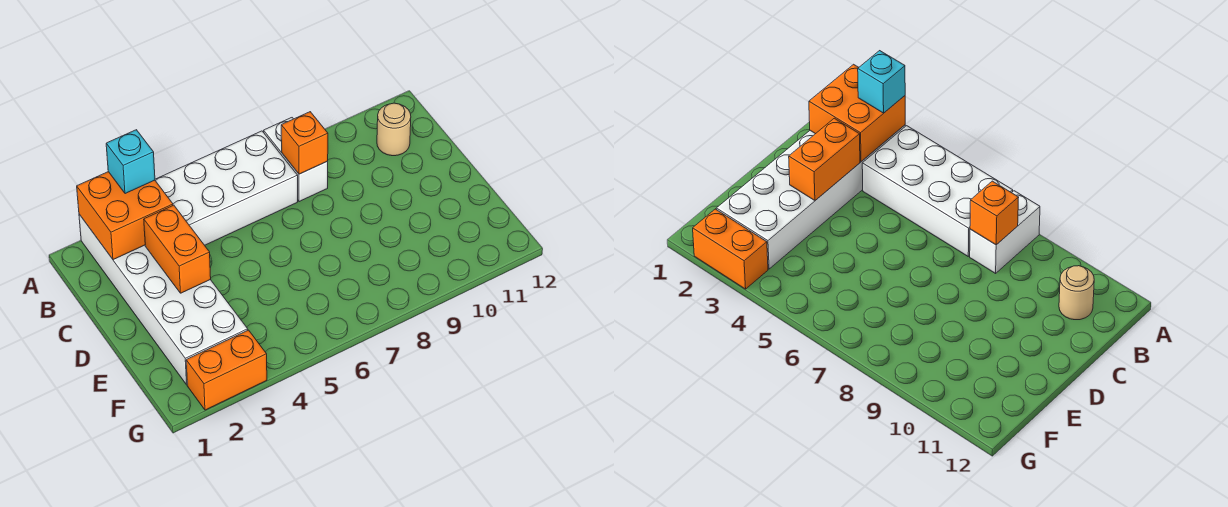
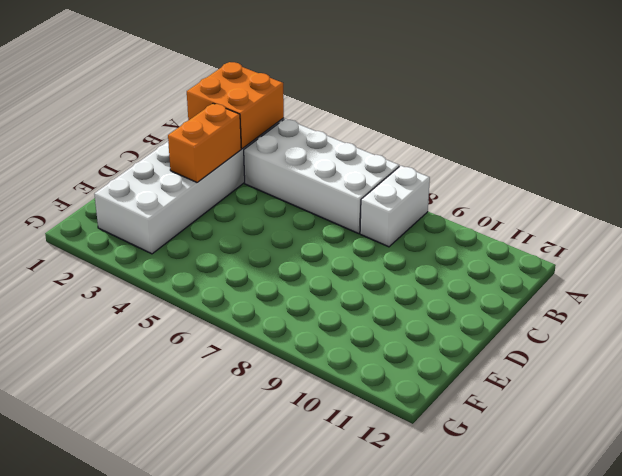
none -> tan 1x1 round brick [377,103,411,156]
none -> orange 1x2 brick [186,330,267,410]

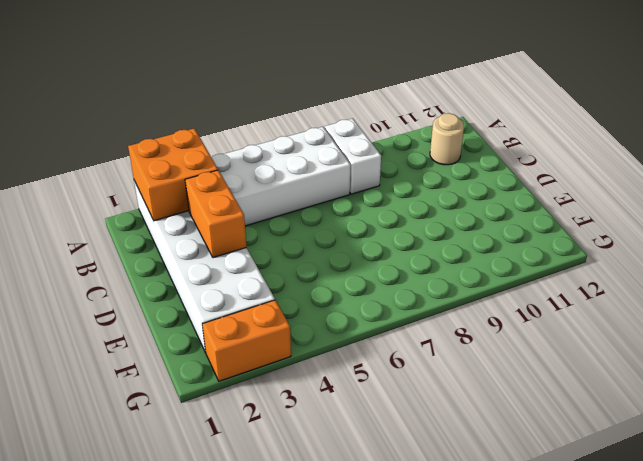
none -> orange 1x1 brick [281,112,328,174]
none -> cyan 1x1 brick [106,130,155,194]

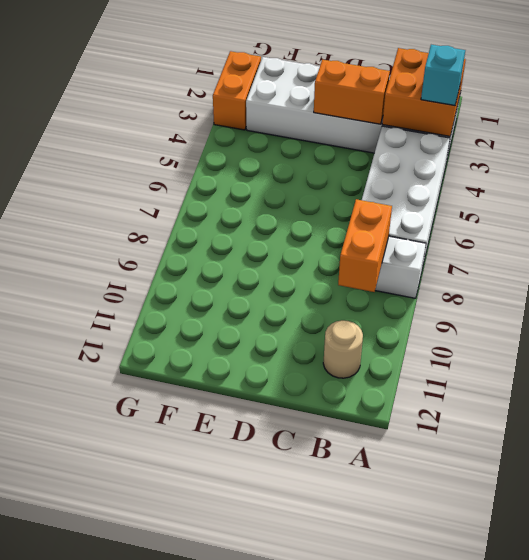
orange 1x2 brick [338,199,392,292] -> orange 1x1 brick [281,112,328,174]

